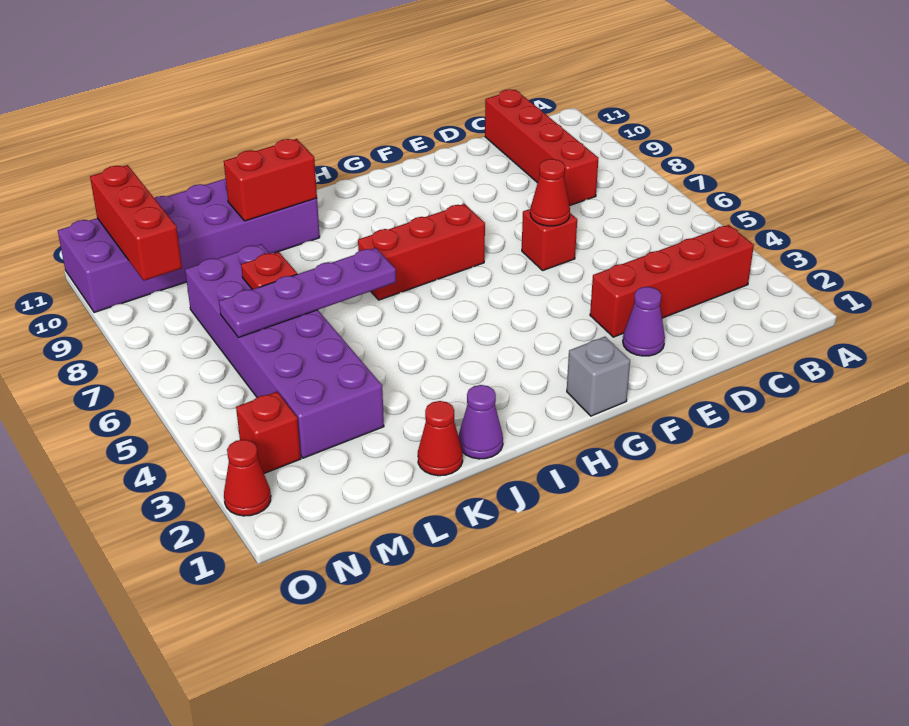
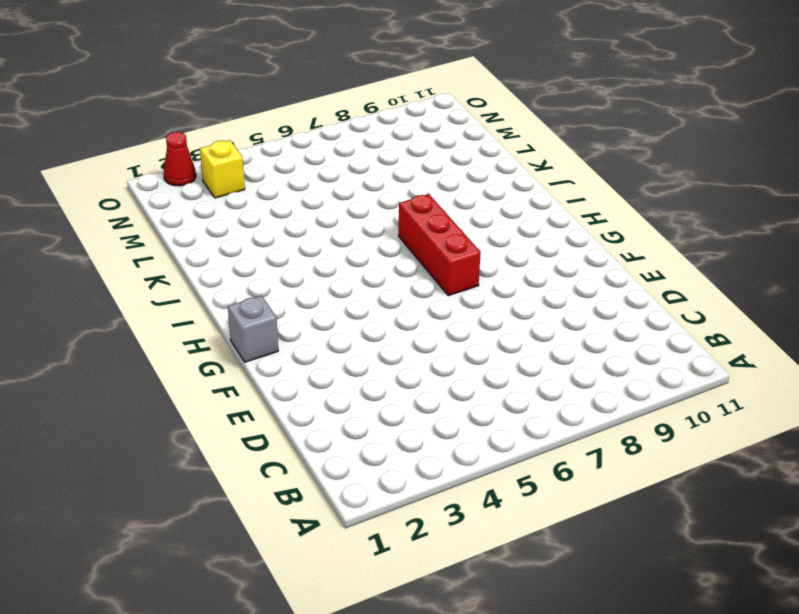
yellow 1x1 brick [200,140,245,198] -> red 1x1 brick [236,392,301,473]
none -> red 1x4 brick [590,225,754,337]
none -> red 1x4 brick [485,89,598,206]
none -> purple 1x1 cone [623,287,665,356]

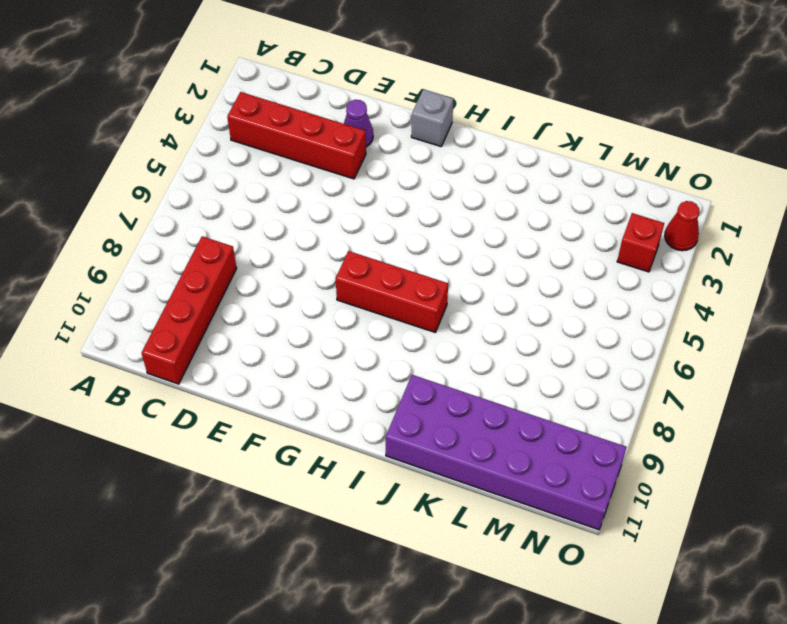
none -> red 1x1 brick [522,209,577,270]
none -> purple 1x1 cone [458,385,503,459]
none -> red 1x1 cone [418,401,463,476]

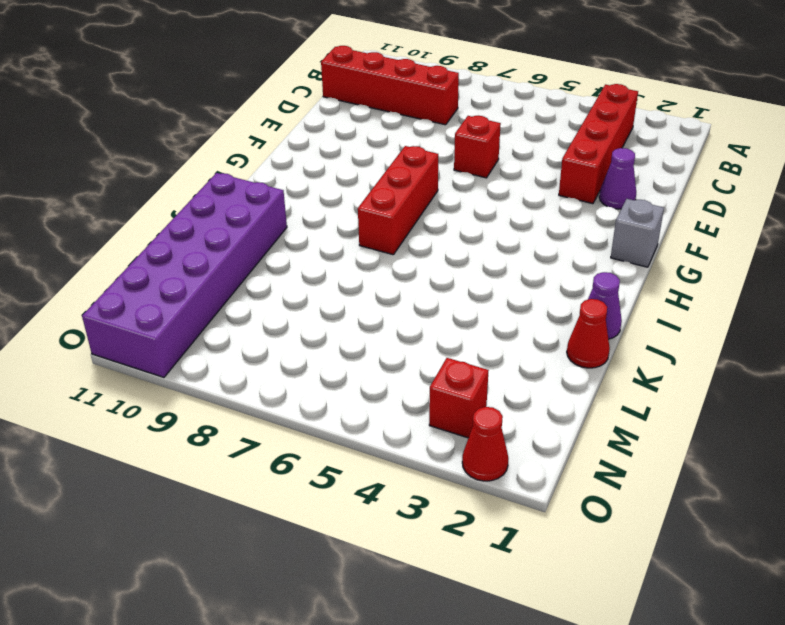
none -> purple 2x6 brick [185,244,384,458]
none -> red 1x1 cone [530,159,570,226]
none -> purple 1x4 plate [219,248,396,338]

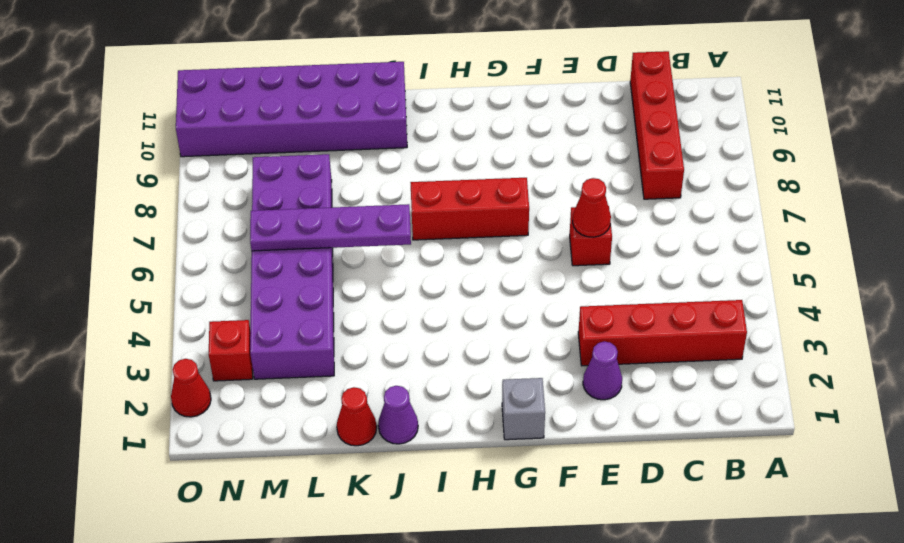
none -> red 1x2 brick [224,139,317,221]
none -> red 1x1 plate [241,252,297,289]
none -> red 1x3 brick [90,165,182,281]

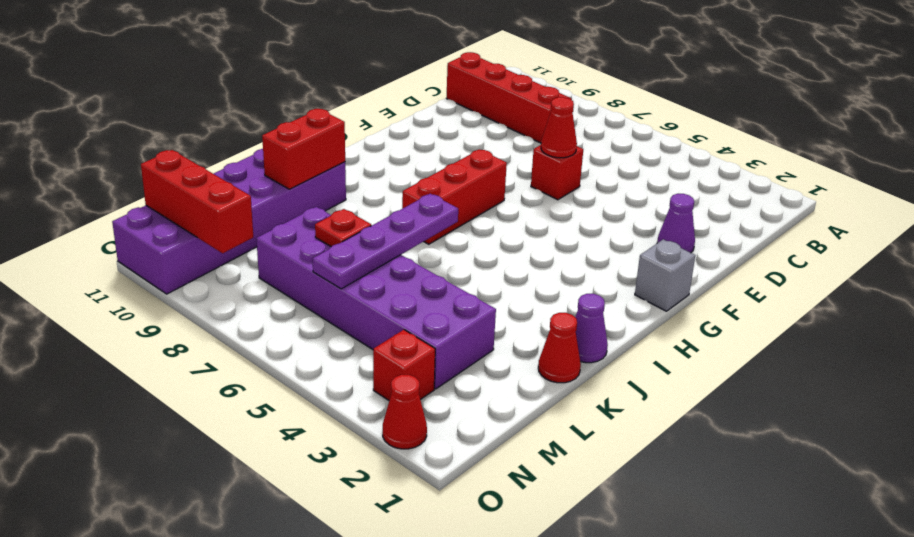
none -> red 1x4 brick [590,225,754,337]

